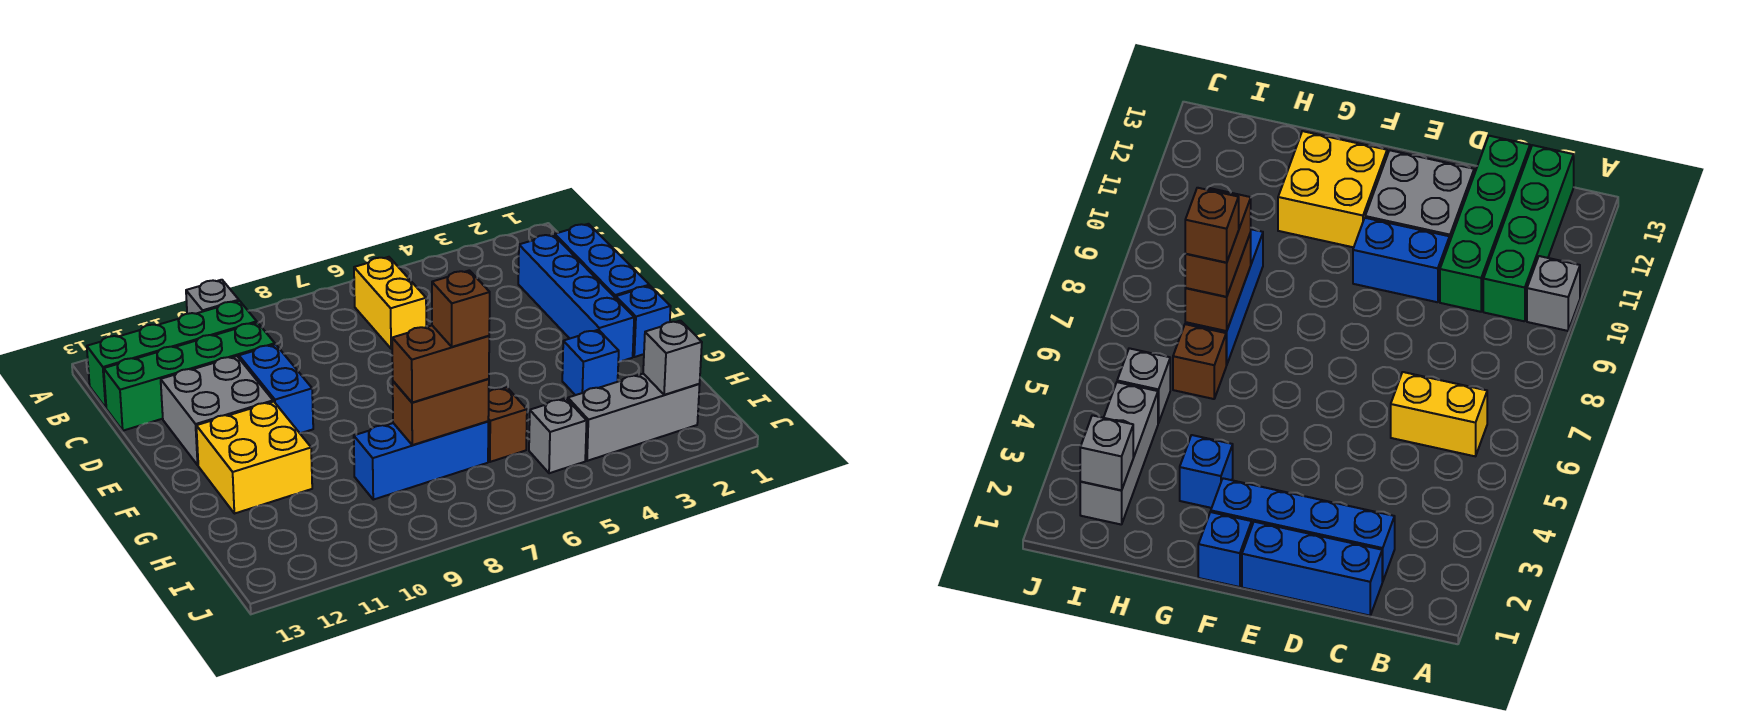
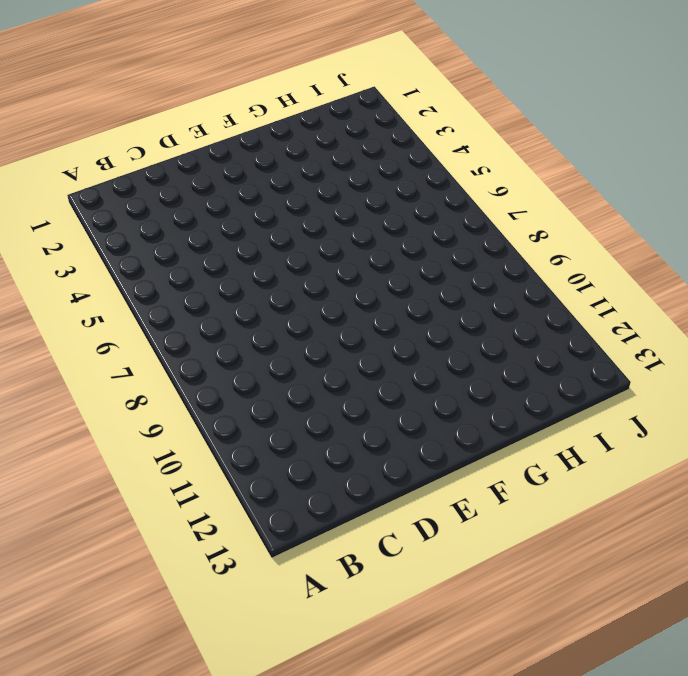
none -> grey 1x1 brick [186,280,239,314]
none -> yellow 1x2 brick [354,257,426,349]
none -> green 1x4 brick [87,301,257,408]

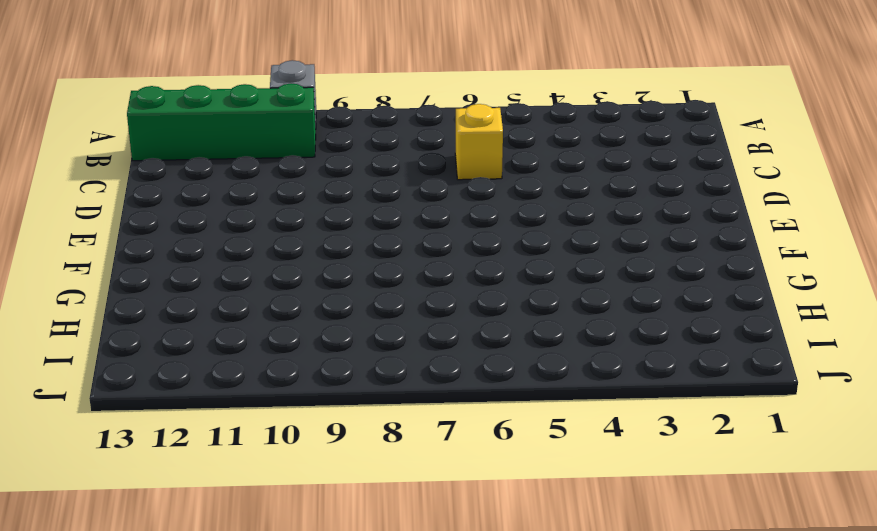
yellow 1x1 brick [455,104,503,180] -> yellow 1x2 brick [354,257,426,349]
none -> blue 1x3 brick [555,224,649,298]
none -> blue 1x4 brick [518,235,634,362]
none -> green 1x4 brick [104,322,275,431]

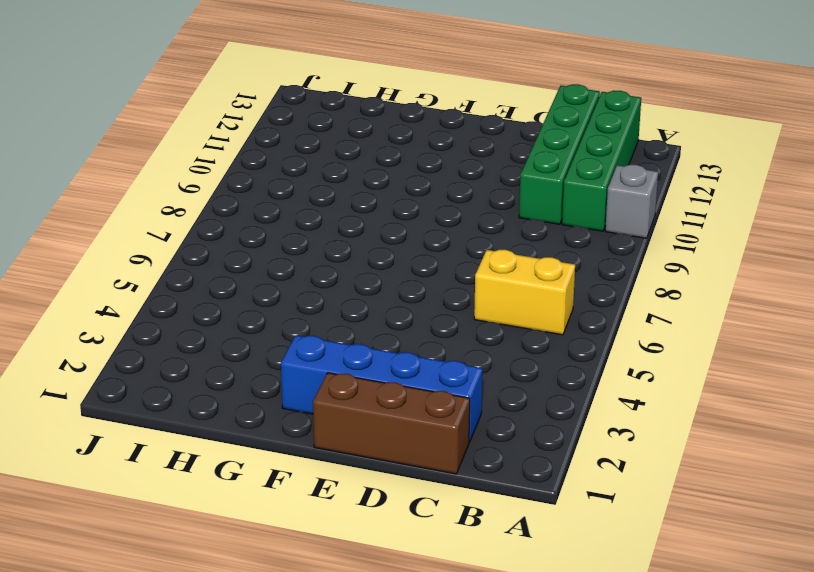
brown 1x3 brick [313,373,470,474] -> blue 1x3 brick [555,224,649,298]
none -> blue 1x2 brick [239,344,313,433]
none -> grey 2x2 brick [161,356,273,465]
none -> blue 1x1 brick [616,286,671,357]

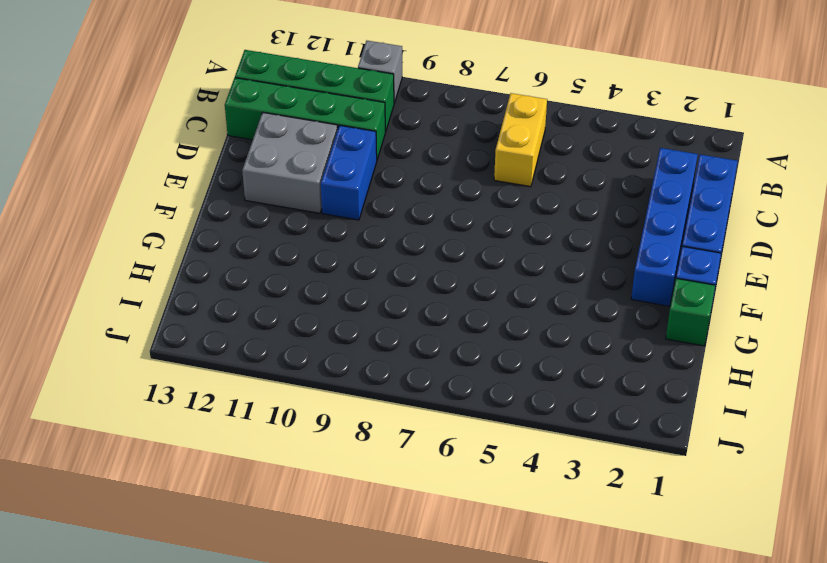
green 1x1 brick [666,278,715,346] -> none
none -> yellow 2x2 brick [196,402,312,514]
none -> blue 1x1 brick [562,330,619,395]
none -> brown 1x1 brick [488,387,527,462]

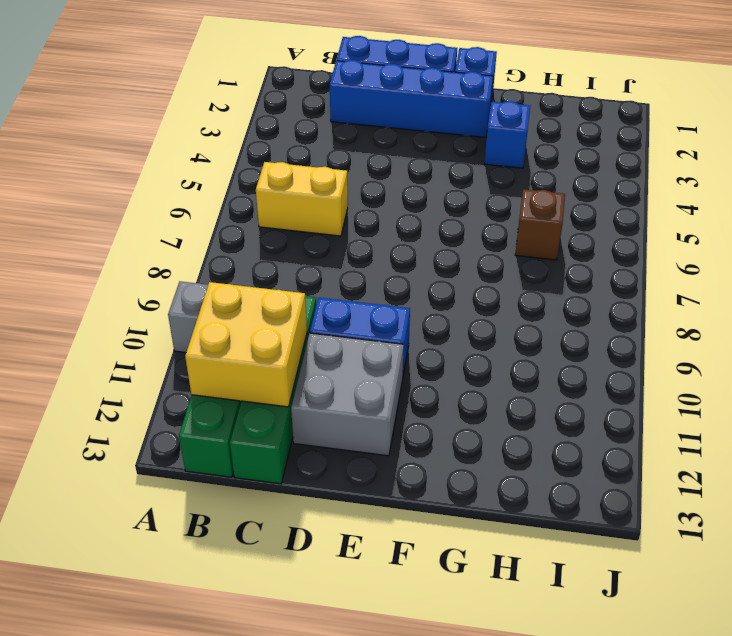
yellow 2x2 brick [185,282,307,407] -> yellow 2x2 brick moved to [196,402,312,514]
none -> blue 1x3 brick [354,421,488,500]
none -> grey 1x3 brick [568,374,700,461]
none -> grey 1x1 brick [529,398,587,473]

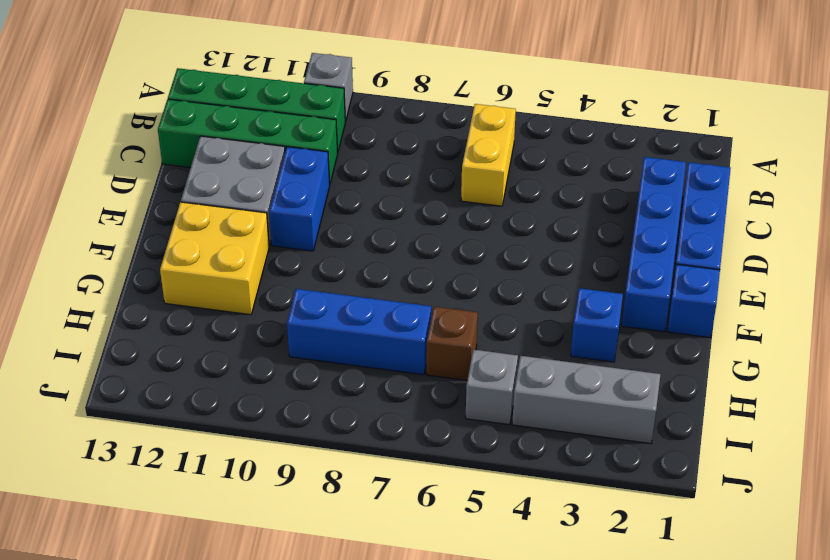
none -> brown 1x2 brick [393,379,489,445]
none -> grey 1x1 brick [643,321,702,395]
none -> brown 1x2 brick [392,326,489,403]

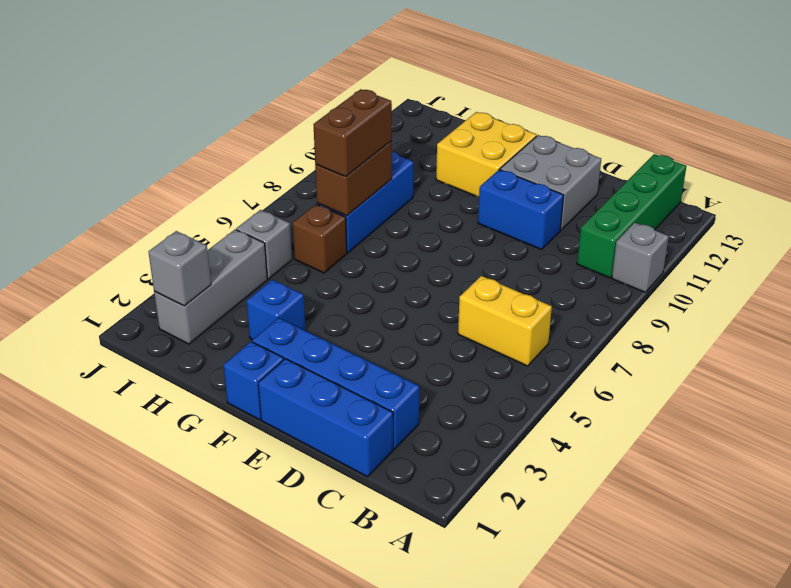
none -> green 1x4 brick [104,322,275,431]
none -> brown 1x1 brick [432,270,490,347]

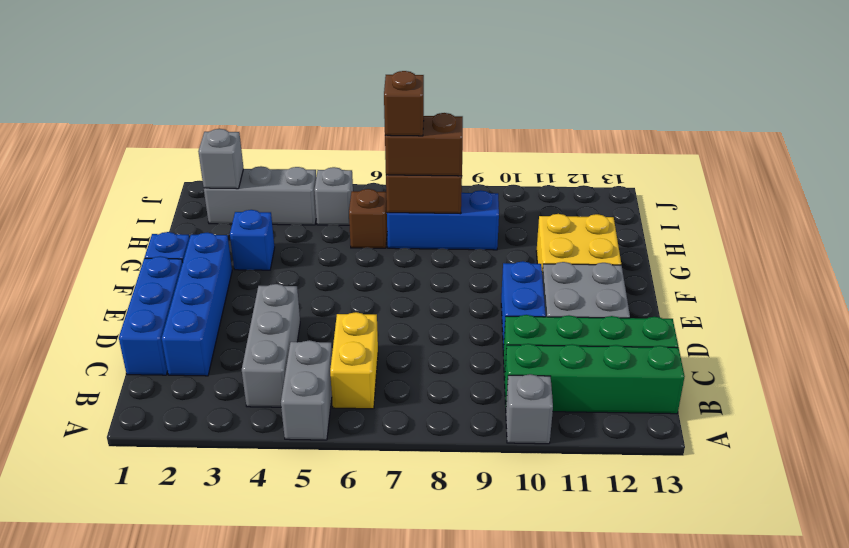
grey 1x2 brick [281,340,332,440] -> none
grey 1x3 brick [242,284,300,407] -> none

